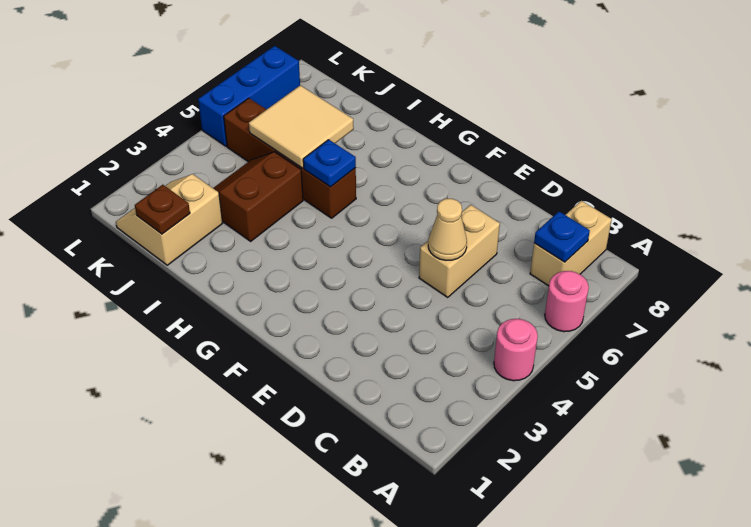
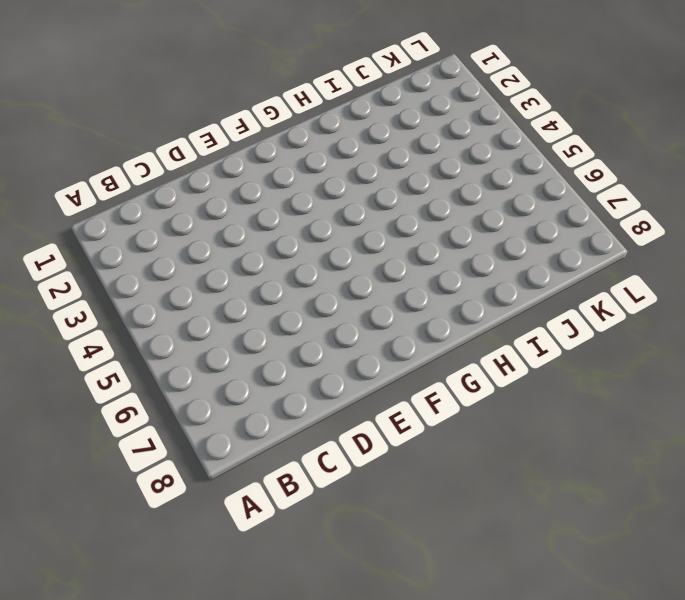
none -> pink 1x1 round brick [494,319,538,381]
none -> pink 1x1 round brick [545,271,589,332]
none -> tan 1x2 brick [530,201,612,286]

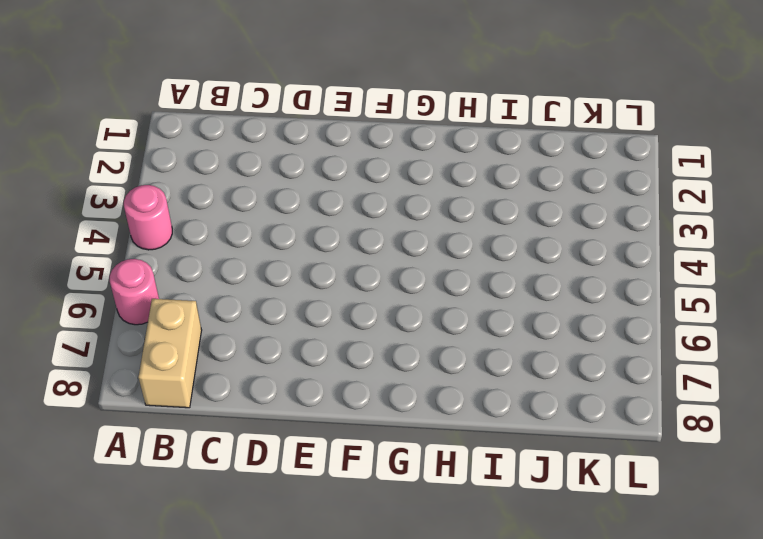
none -> tan 1x2 brick [419,205,500,297]
none -> brown 1x4 brick [224,98,356,218]
none -> brown 2x2 slope [213,152,303,241]

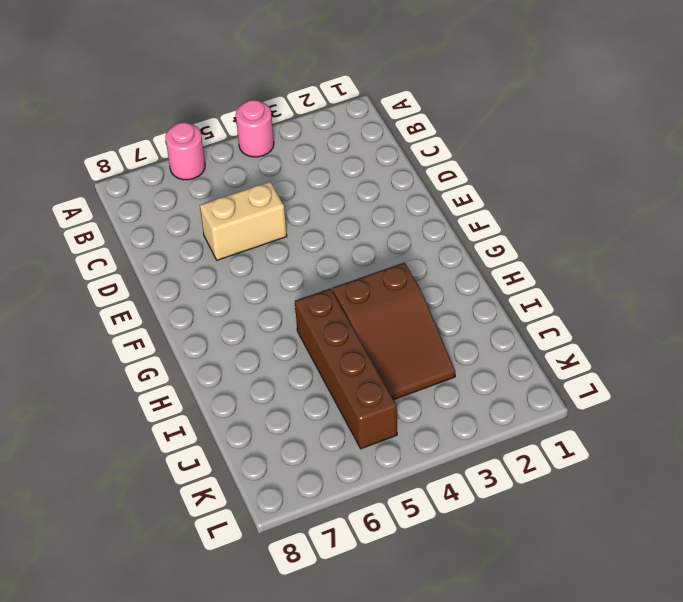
brown 2x3 slope [332,263,455,400] -> brown 2x2 slope [213,152,303,241]
none -> tan 1x2 brick [530,201,612,286]
none -> tan 2x2 slope [116,174,223,265]
none -> blue 1x3 brick [198,46,300,146]

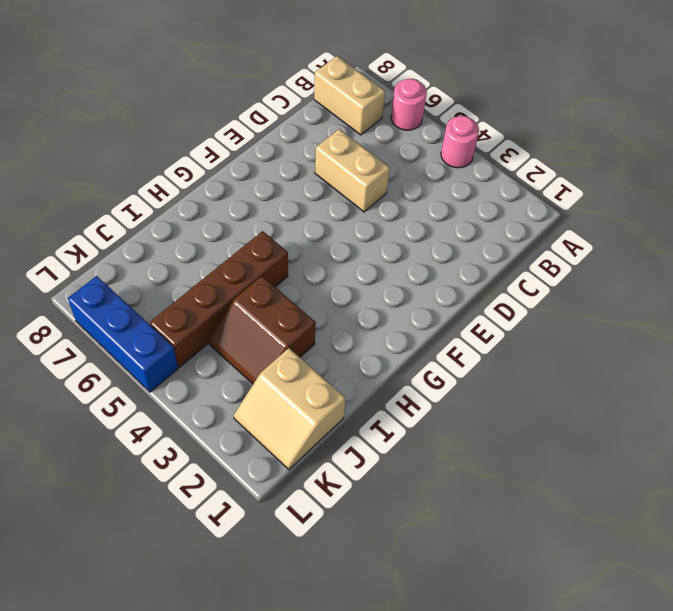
none -> blue 1x1 plate [534,212,590,262]
none -> tan 1x1 cone [428,199,467,260]
none -> blue 1x1 plate [303,140,356,187]

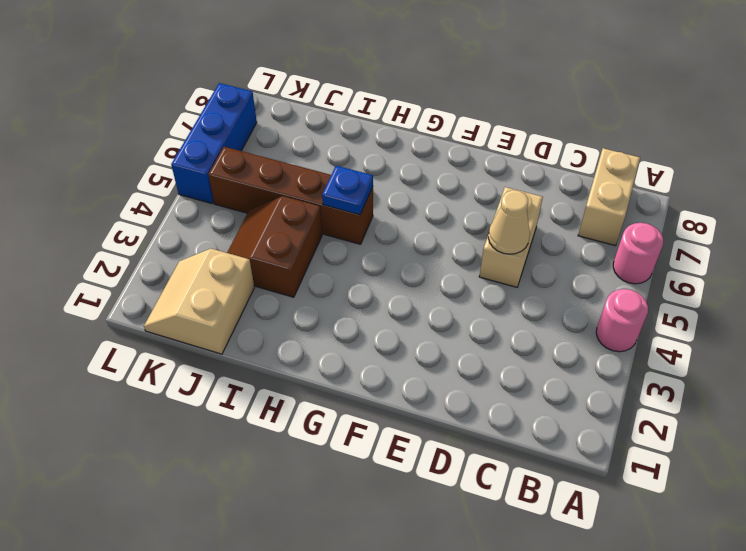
none -> blue 1x1 plate [534,212,590,262]
none -> tan 2x2 tile [249,85,354,168]
none -> brown 1x1 plate [135,185,190,234]

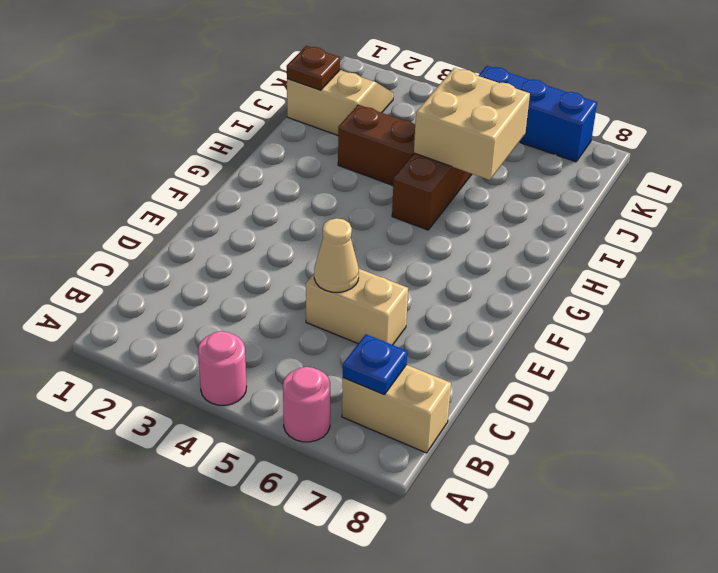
tan 2x2 brick [414,68,530,180] -> tan 2x2 tile [249,85,354,168]
none -> blue 1x1 plate [303,140,356,187]

